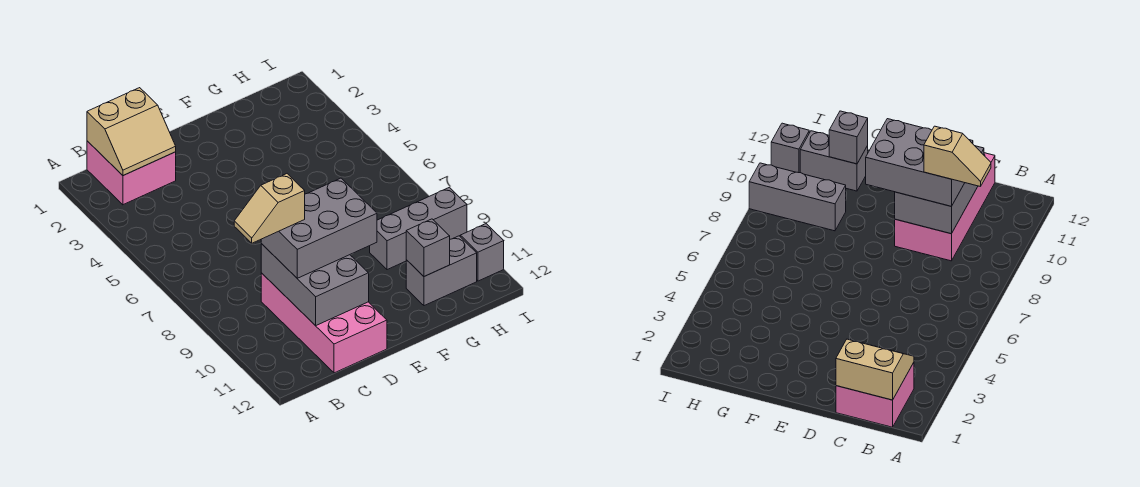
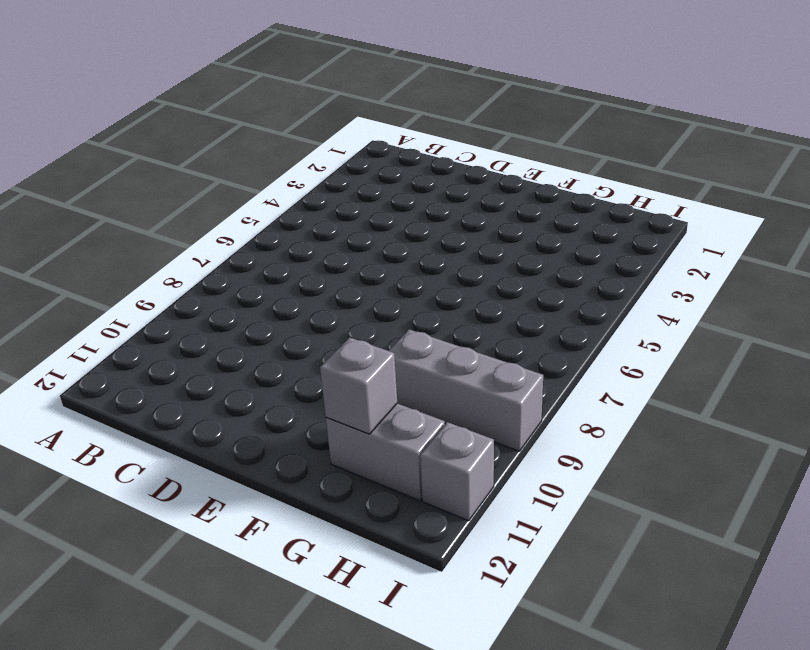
none -> pink 2x2 brick [87,141,176,205]
none -> pink 2x4 brick [261,273,387,373]

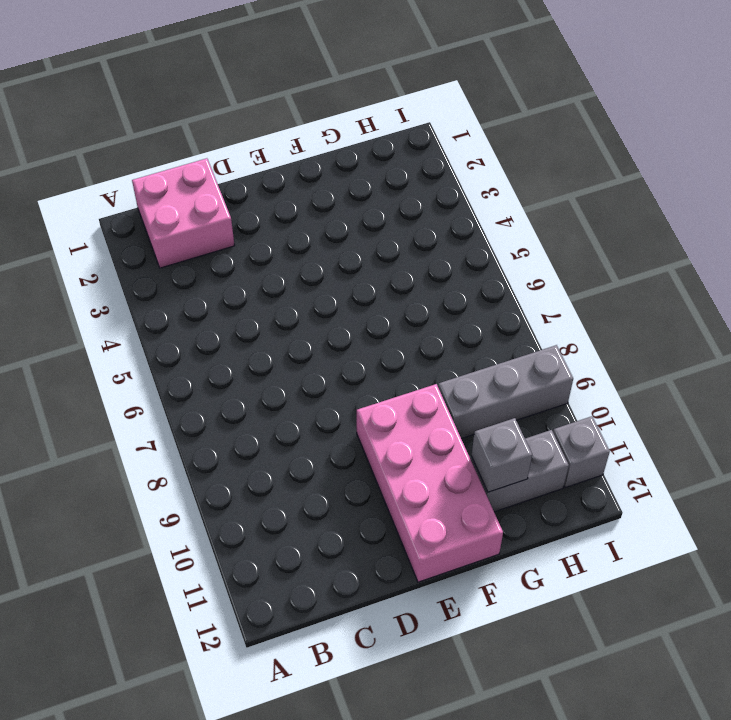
pink 2x4 brick [357,384,503,582] -> pink 2x4 brick moved to [261,273,387,373]
none -> tan 2x2 slope [87,88,176,176]
none -> grey 2x3 brick [261,244,369,326]

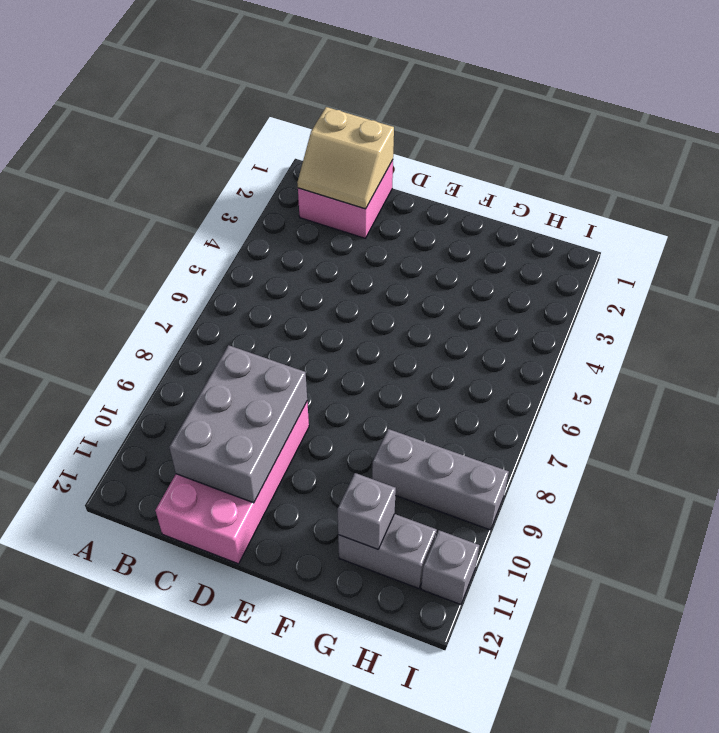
none -> grey 2x3 brick [261,178,377,278]
none -> tan 1x2 slope [234,174,305,243]

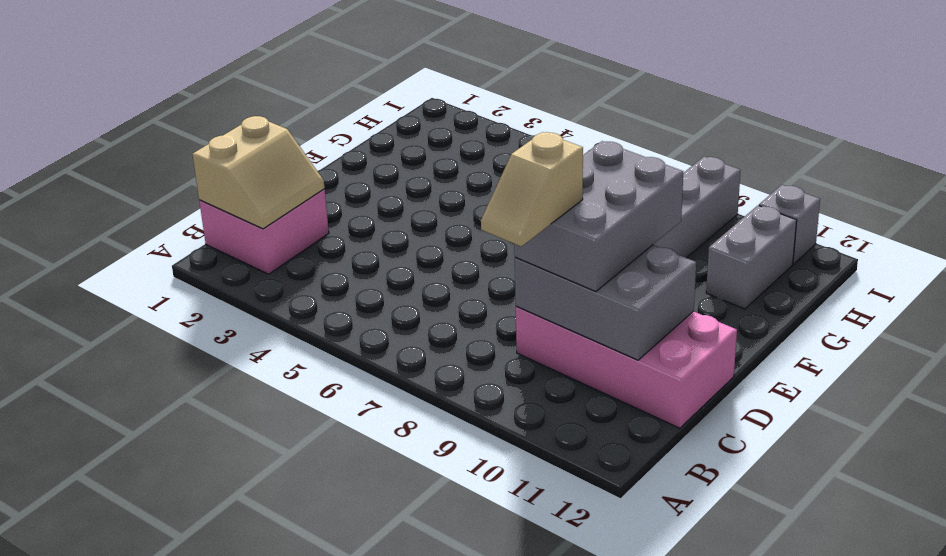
none -> grey 1x1 brick [406,219,450,276]

